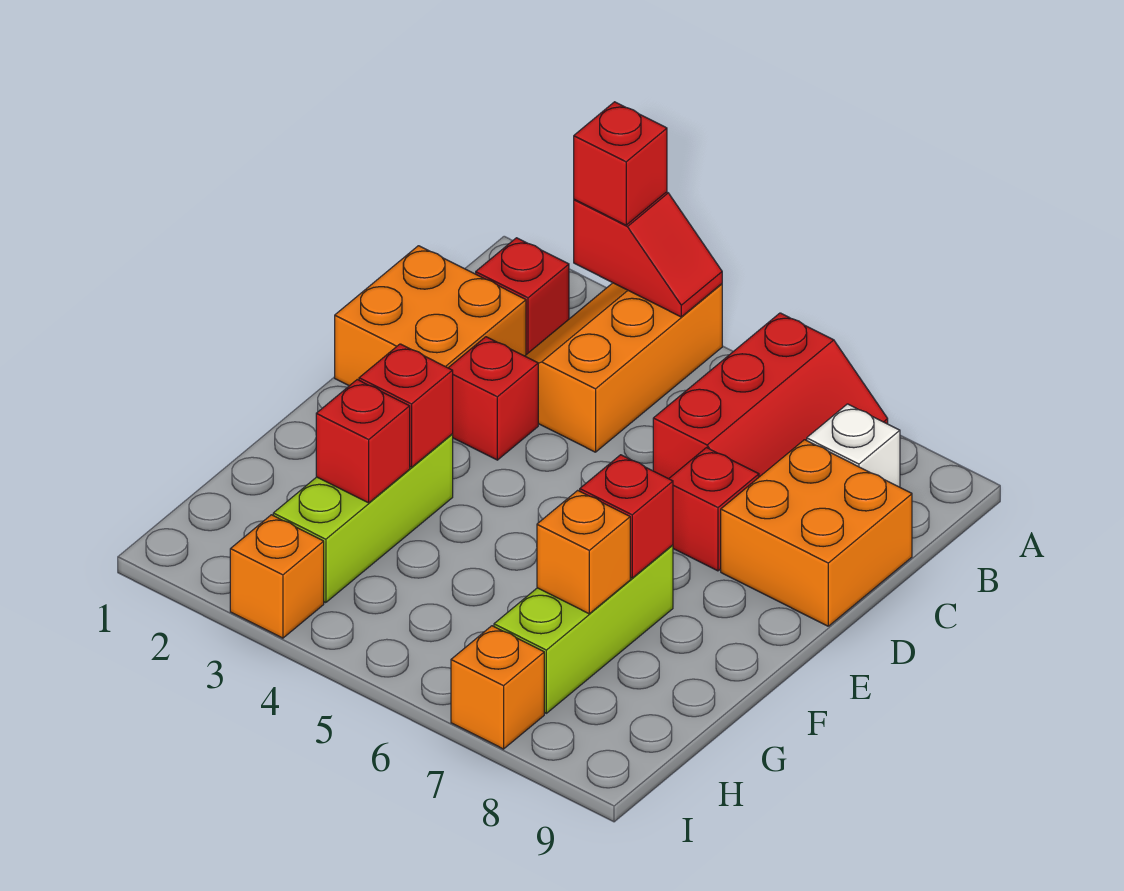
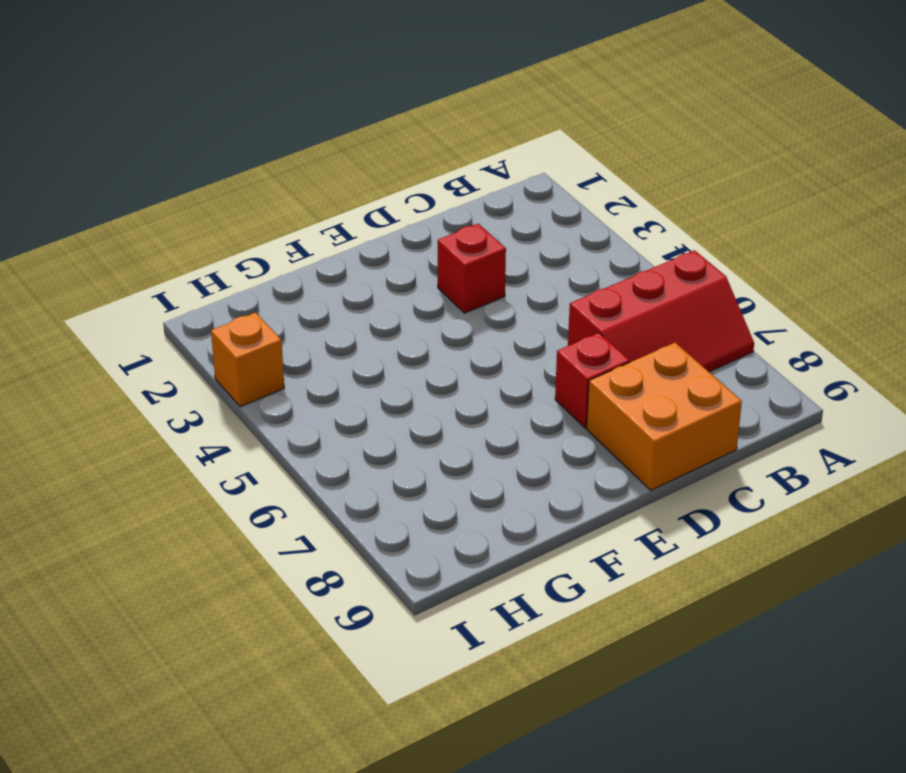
none -> orange 2x3 slope [525,283,722,452]
none -> red 1x1 brick [476,238,569,354]
none -> white 1x1 brick [807,404,900,487]

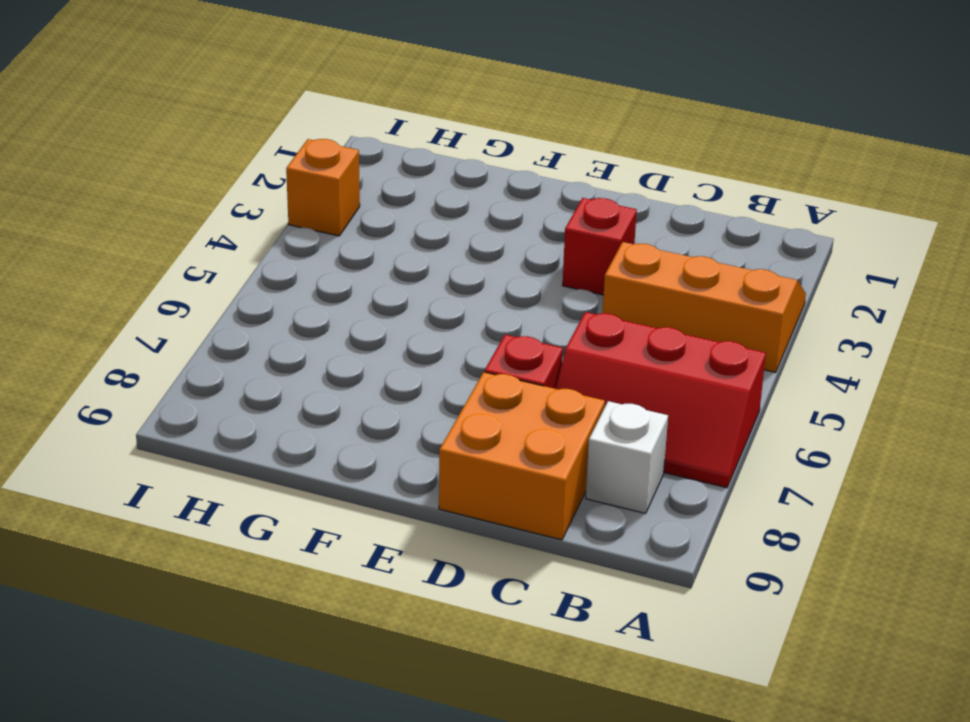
none -> red 1x1 brick [476,238,569,354]
none -> orange 2x2 brick [335,246,526,386]
none -> lime 1x3 brick [273,434,453,603]

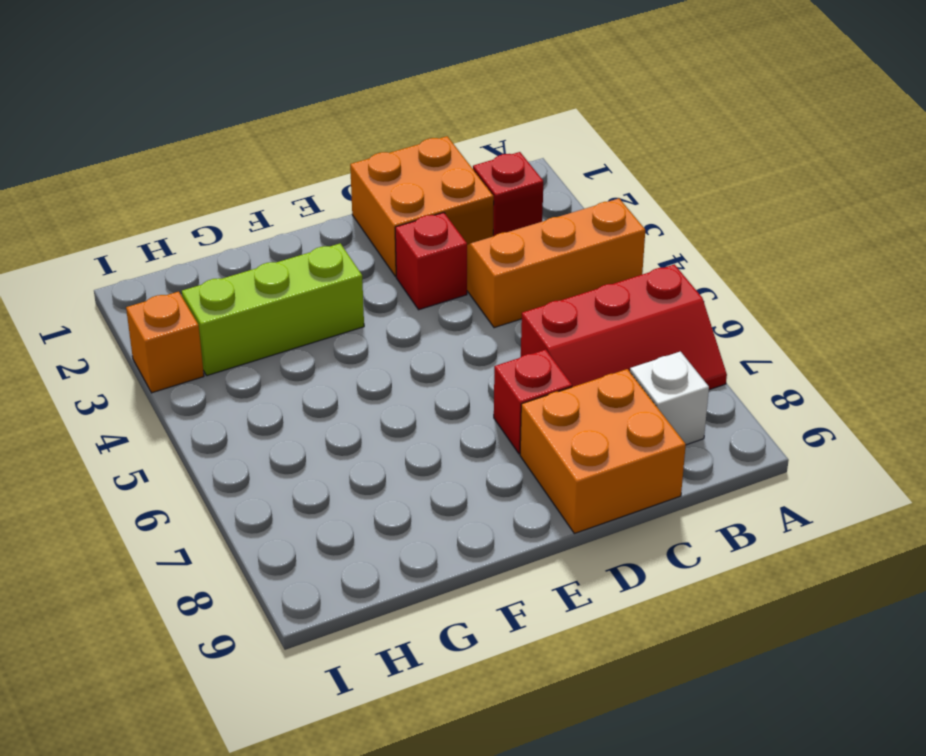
none -> lime 1x3 brick [494,545,673,713]
none -> orange 1x1 brick [451,626,544,749]
none -> red 1x2 slope [574,192,722,317]

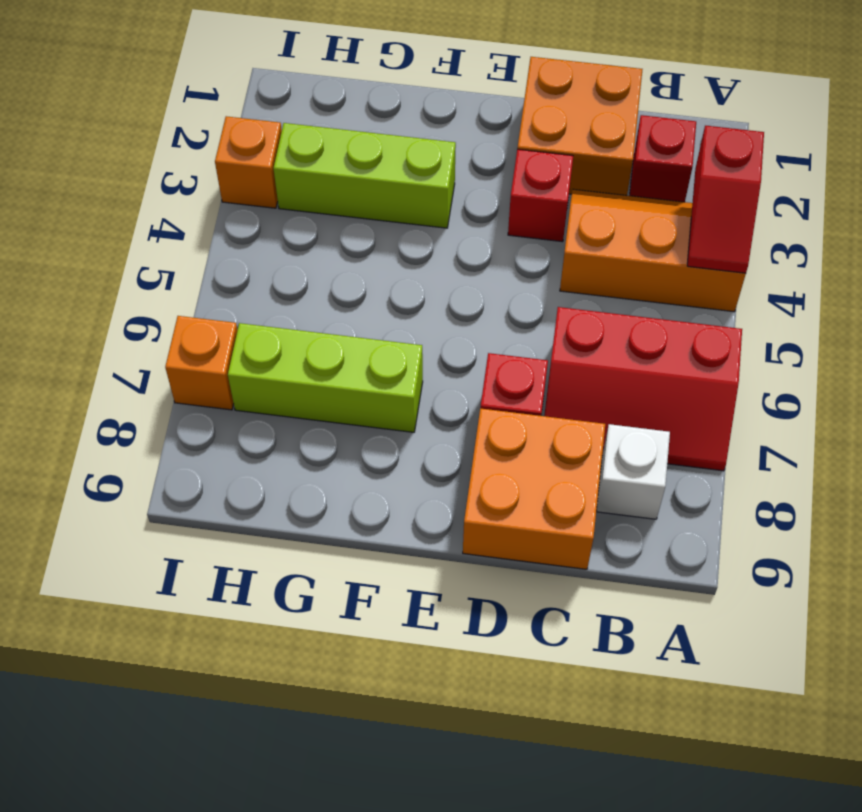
none -> red 1x1 brick [359,344,453,467]
none -> red 1x1 brick [580,455,673,578]
none -> red 1x1 brick [316,380,410,503]

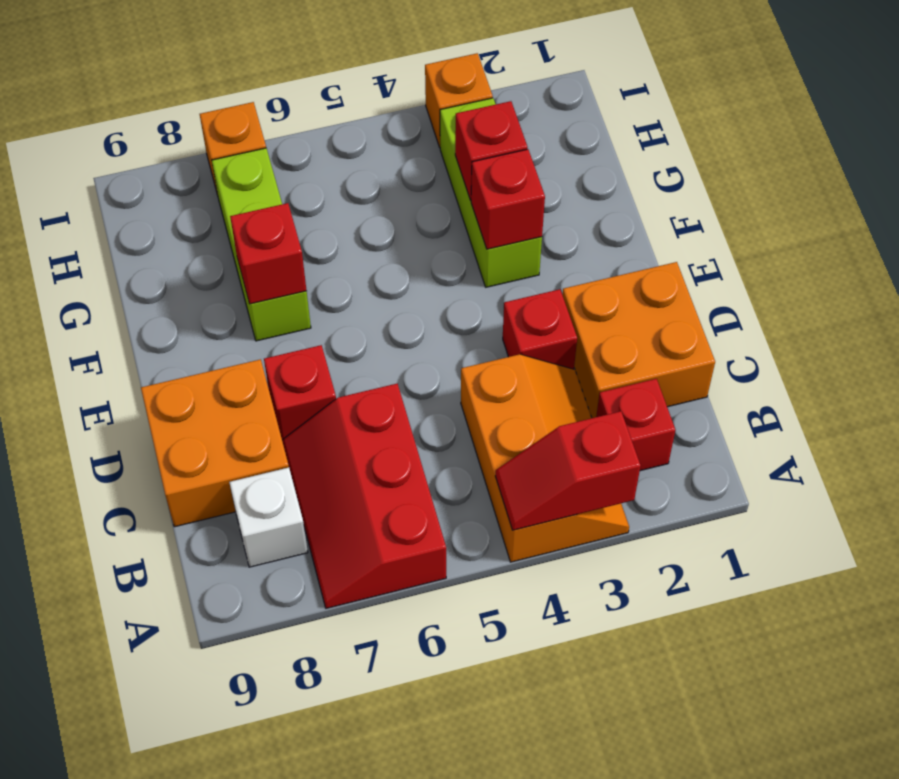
none -> orange 1x1 brick [537,490,630,614]
none -> red 1x1 brick [574,102,667,225]

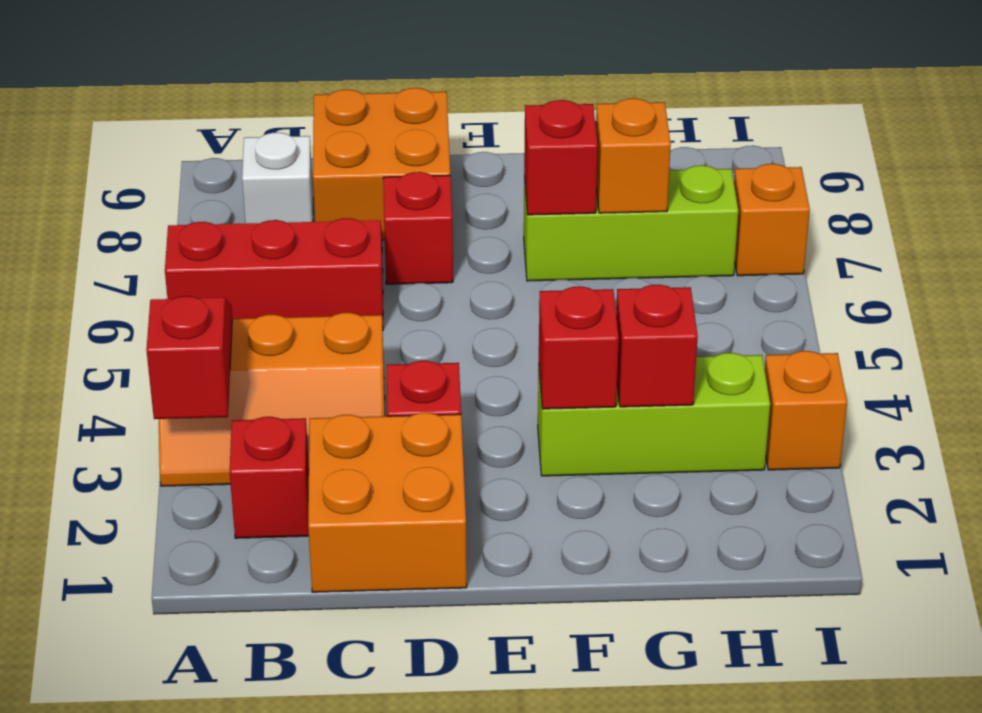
none -> red 1x1 brick [574,102,667,225]

